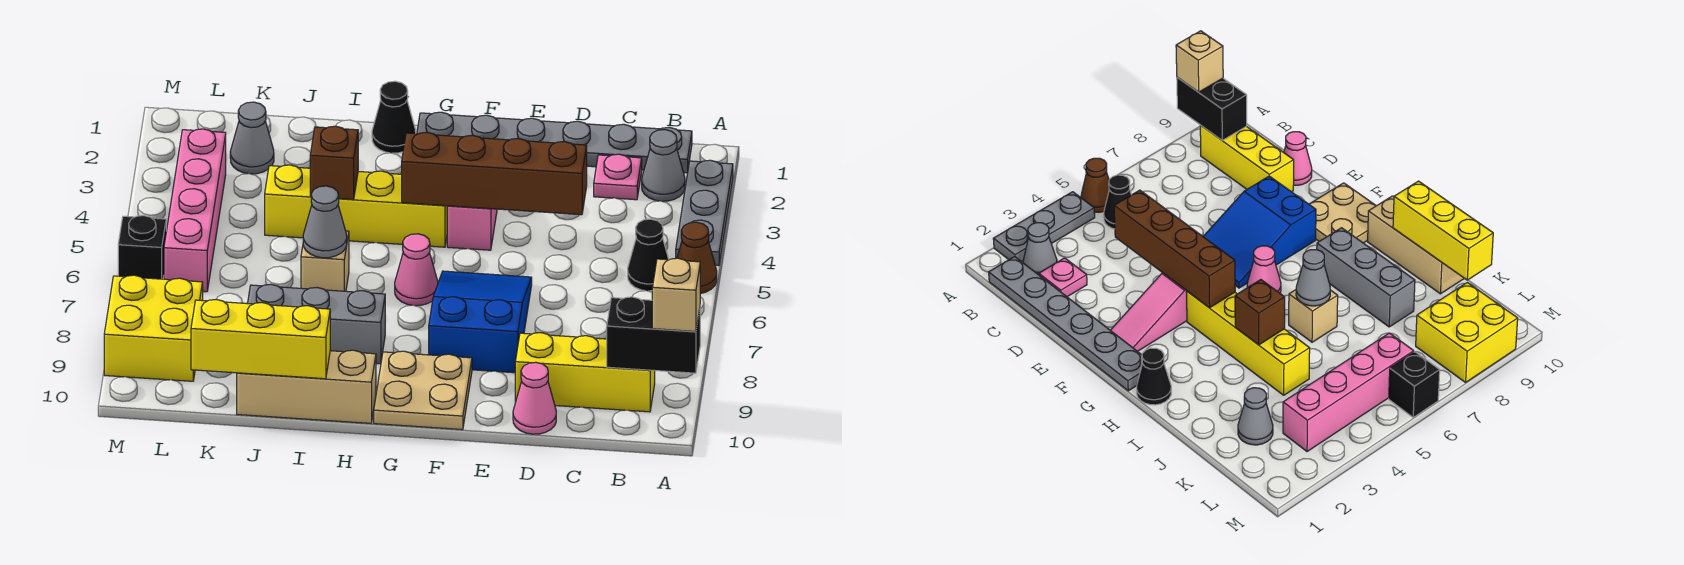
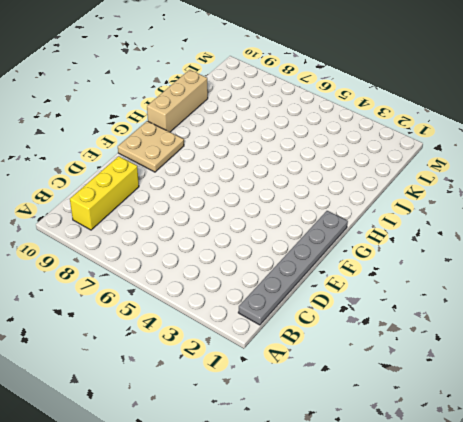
none -> grey 1x3 plate [676,160,733,266]
none -> brown 1x1 cone [677,222,717,294]
none -> grey 1x1 cone [642,130,685,201]

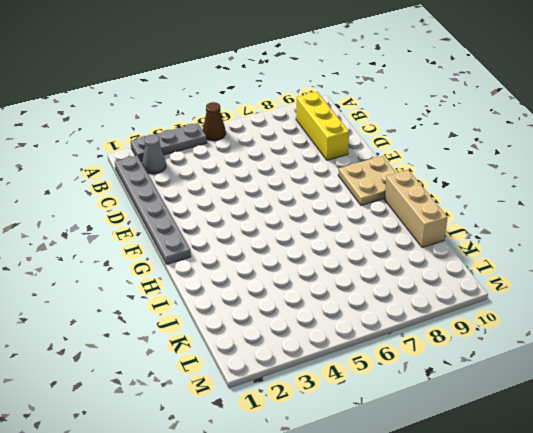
none -> black 1x1 cone [628,219,669,291]
none -> pink 1x1 plate [594,154,642,200]
none -> pink 1x1 cone [513,362,556,434]

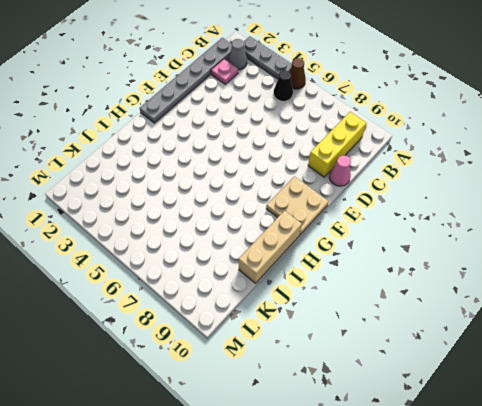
none -> blue 2x3 slope [429,271,532,373]
none -> pink 1x3 slope [447,206,497,250]
none -> yellow 1x4 brick [265,165,447,247]

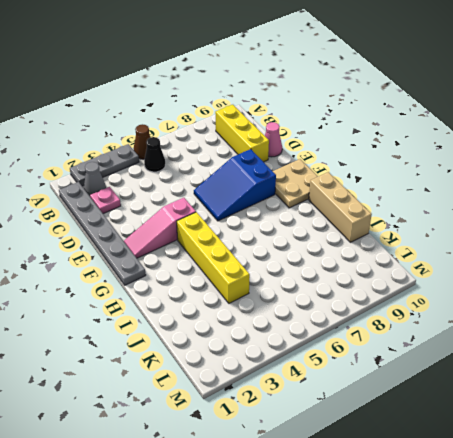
none -> pink 1x1 cone [395,234,438,306]
none -> black 1x1 cone [372,81,416,153]
none -> grey 1x3 brick [248,284,385,364]

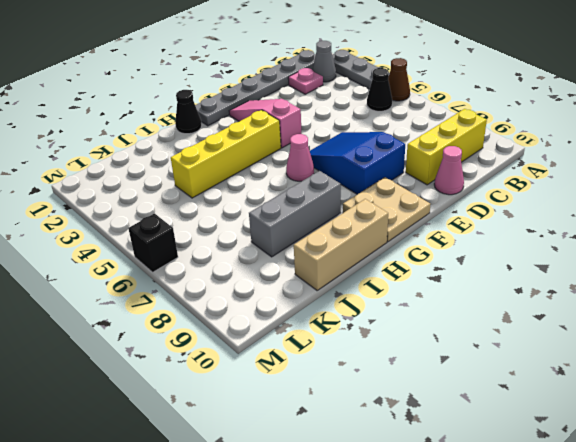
none -> tan 1x1 brick [301,231,349,291]
none -> grey 1x1 cone [230,102,274,174]
none -> pink 1x4 brick [164,129,226,292]

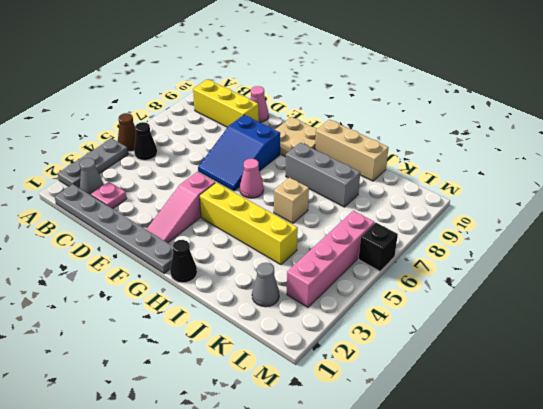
none -> yellow 2x2 brick [104,275,203,381]
none -> black 1x2 brick [607,297,700,373]
none -> brown 1x4 brick [402,132,587,215]

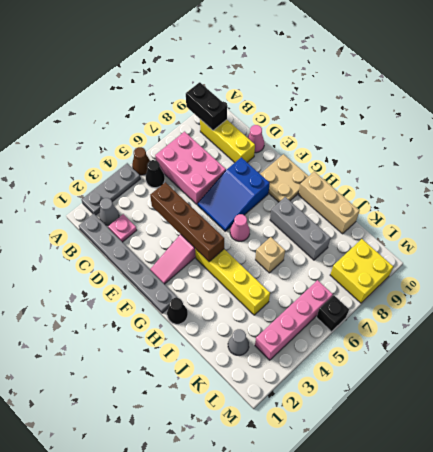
pink 2x3 brick [155,132,226,205] -> none
none -> brown 1x1 brick [310,126,358,199]
none -> grey 1x1 cone [303,186,347,258]
none -> yellow 1x3 brick [191,299,330,379]

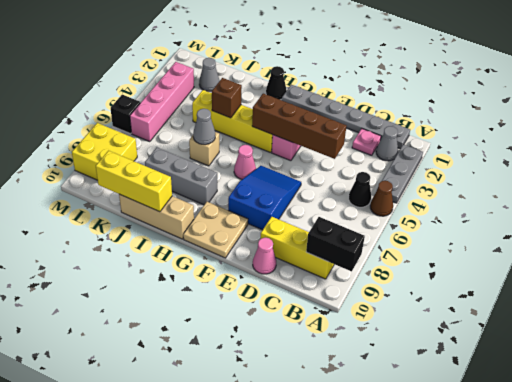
none -> tan 1x1 brick [652,258,700,332]

